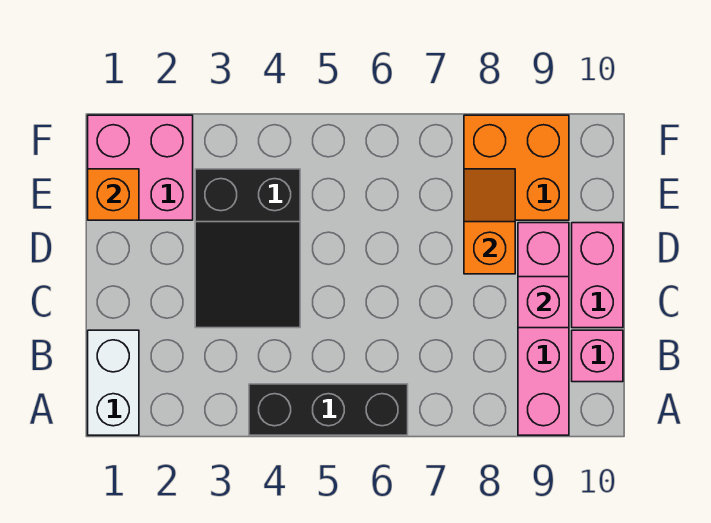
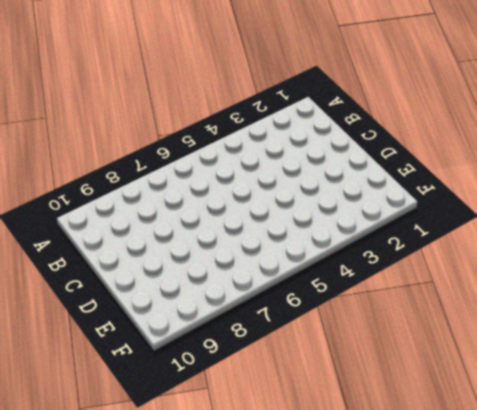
none -> white 1x2 brick [88,330,139,435]
none -> black 1x3 brick [249,384,408,435]

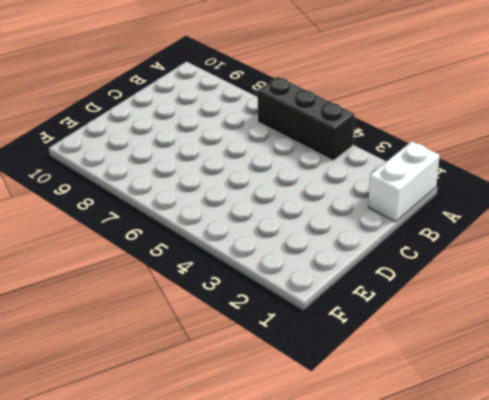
none -> pink 1x4 brick [518,223,569,435]
none -> pink 1x1 brick [572,330,623,382]

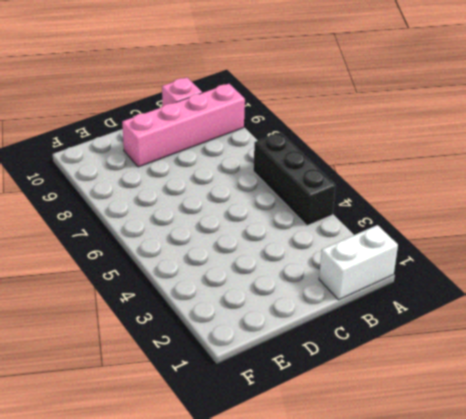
none -> black 2x3 slope [195,169,300,328]
none -> pink 1x2 brick [572,223,623,328]

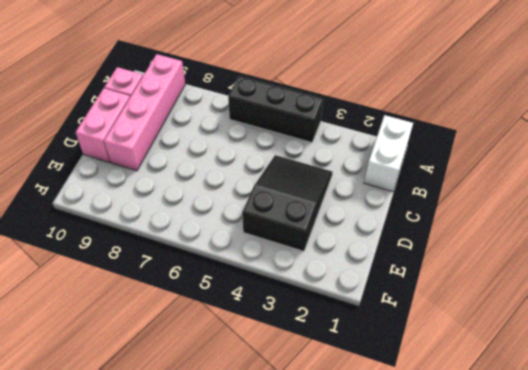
none -> pink 2x2 brick [88,115,193,220]
none -> orange 2x2 brick [464,115,569,220]

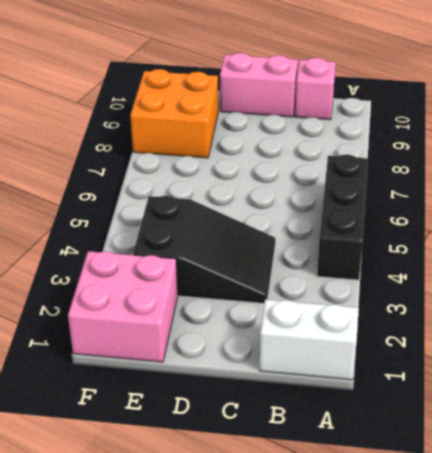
none -> pink 1x4 brick [518,223,569,435]
none -> pink 1x1 brick [518,277,569,328]

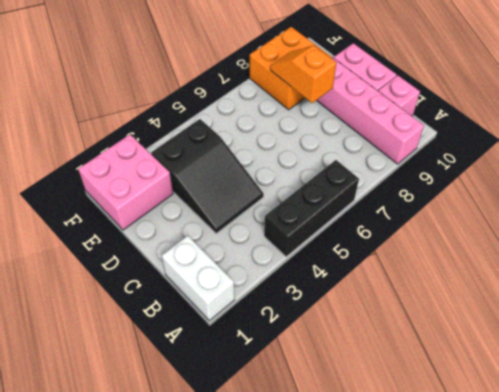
none -> pink 1x1 brick [518,277,569,328]
none -> orange 1x1 brick [88,169,139,220]

